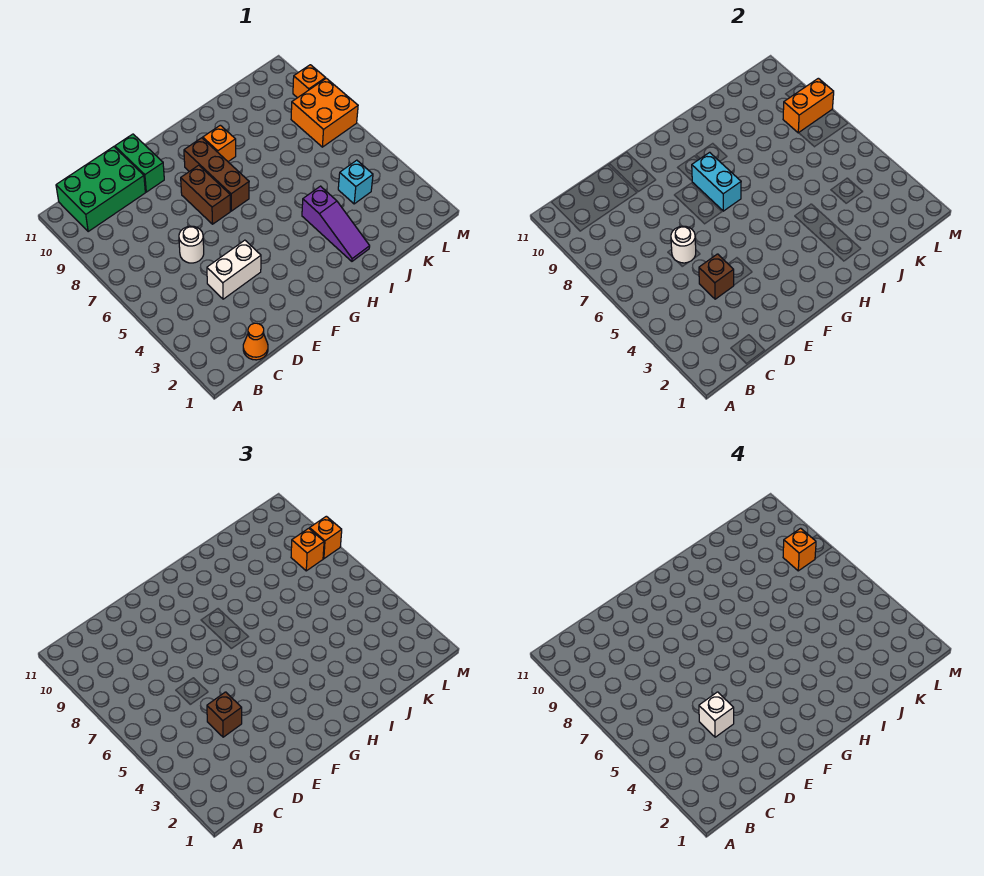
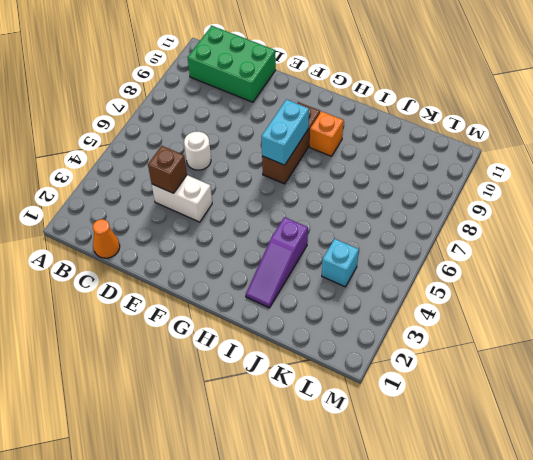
none -> green 1x2 brick [115,134,164,192]
none -> brown 1x2 brick [181,165,230,224]
none -> orange 2x2 brick [291,78,358,147]

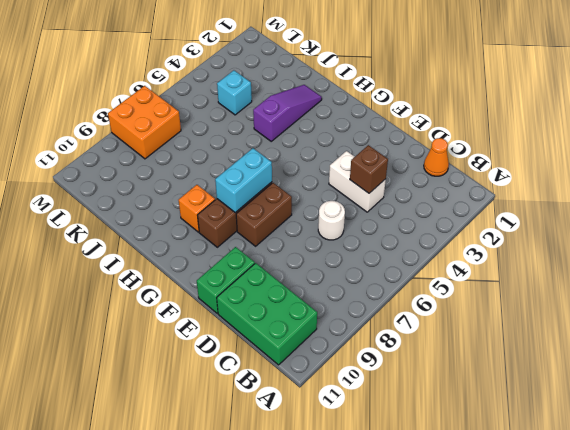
none -> orange 1x1 brick [293,65,326,98]
none -> white 1x1 round brick [671,226,696,263]
none -> orange 1x2 brick [783,78,834,133]

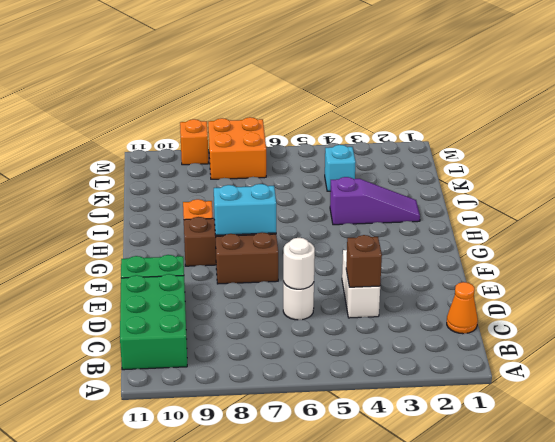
none -> orange 1x2 brick [783,78,834,133]
none -> brown 1x1 brick [207,692,242,737]
none -> orange 1x1 brick [291,528,324,571]

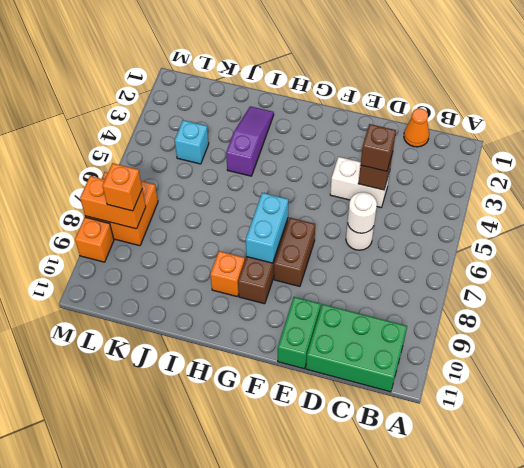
none -> orange 1x1 brick [310,516,342,558]
none -> white 1x1 brick [699,692,734,737]
none -> orange 1x1 brick [783,528,816,571]

